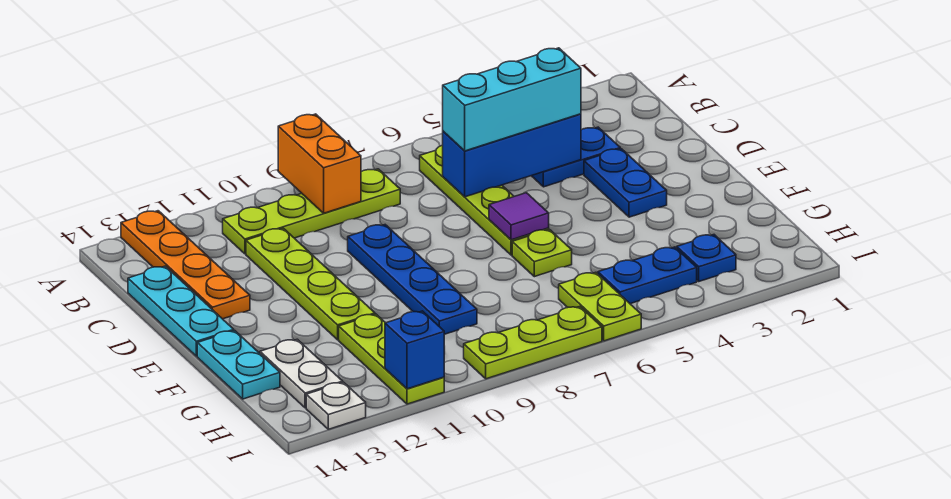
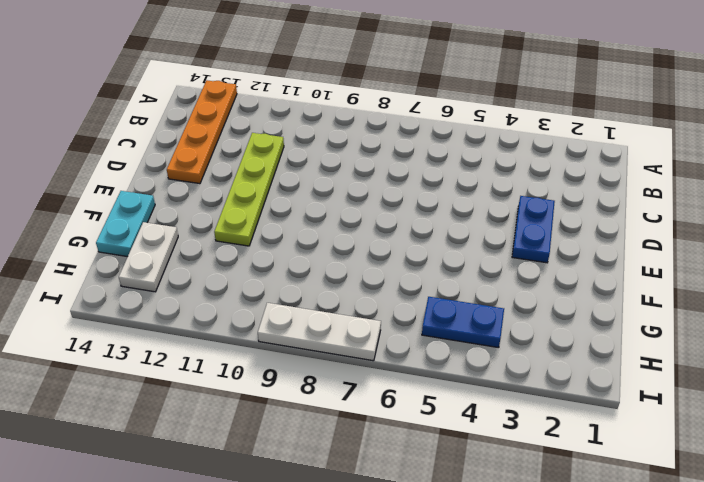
white 1x3 plate [258,303,381,361] -> lime 1x3 plate [464,307,602,379]
none -> lime 1x4 plate [420,145,549,255]
none -> lime 1x4 plate [223,169,400,254]
none -> blue 1x2 plate [532,127,620,187]

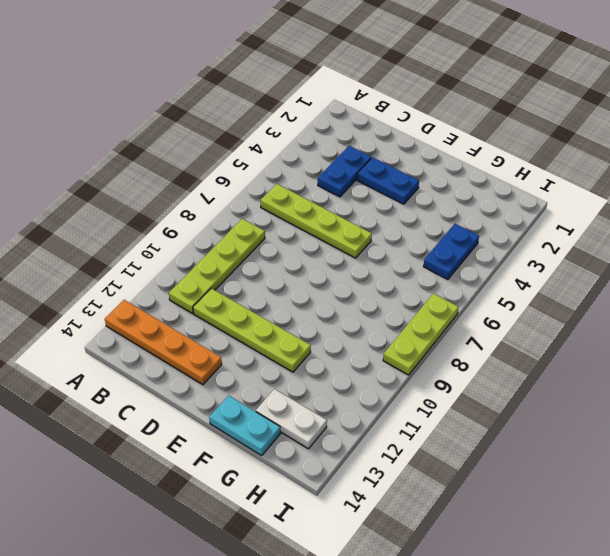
none -> cyan 1x3 plate [128,266,234,356]
none -> blue 1x4 plate [348,225,477,334]
none -> lime 1x1 plate [512,230,572,277]

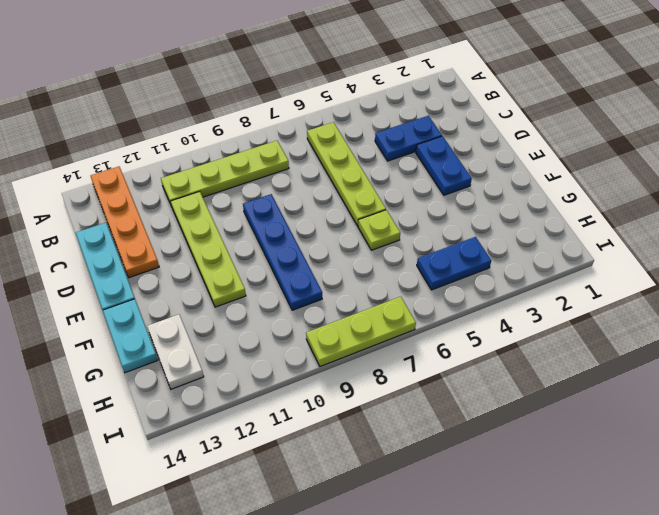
none -> lime 1x3 plate [339,314,444,404]
none -> blue 1x1 plate [677,235,736,281]
none -> lime 1x2 plate [559,272,641,341]

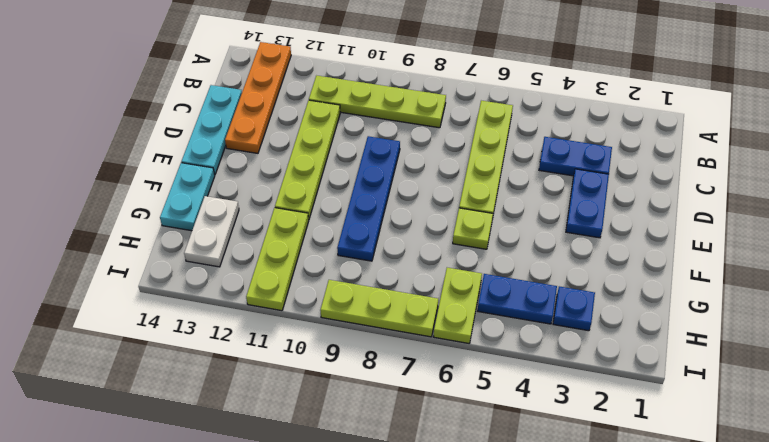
none -> white 1x1 plate [306,382,366,429]
none -> orange 1x2 brick [278,114,361,213]
none -> blue 1x3 brick [443,114,581,197]

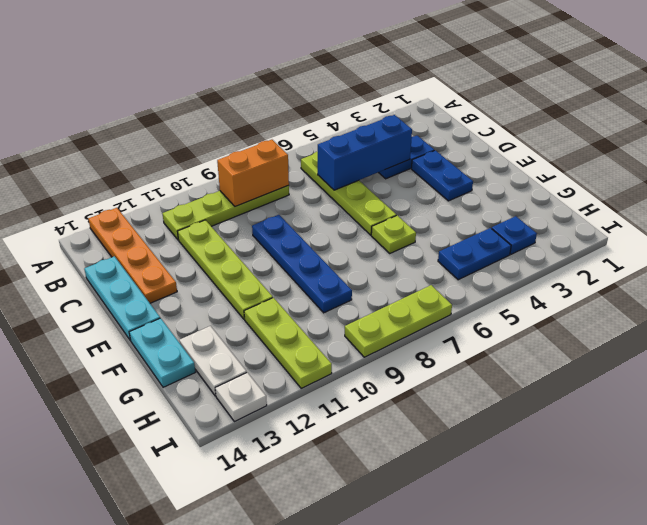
orange 1x2 brick [217,140,289,207] -> orange 1x2 brick turned to [278,114,361,213]
none -> lime 1x2 plate [559,272,641,341]
none -> purple 1x1 tile [489,193,549,240]
none -> blue 1x1 brick [385,311,444,389]

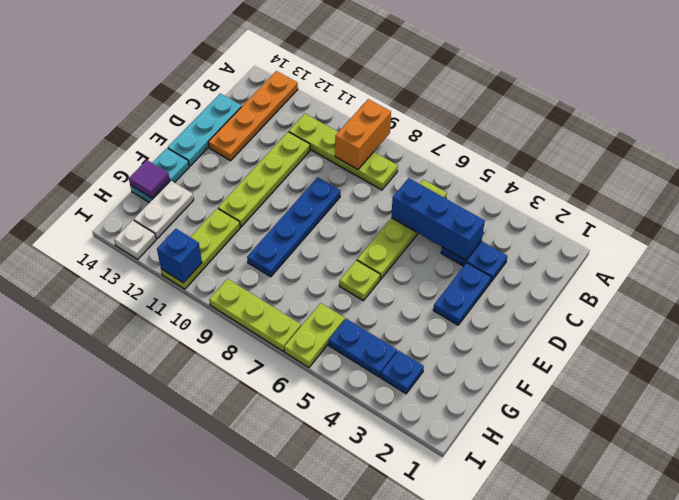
purple 1x1 tile [129,160,170,198] -> purple 1x1 tile moved to [489,193,549,240]
none -> cyan 1x3 brick [443,48,581,151]

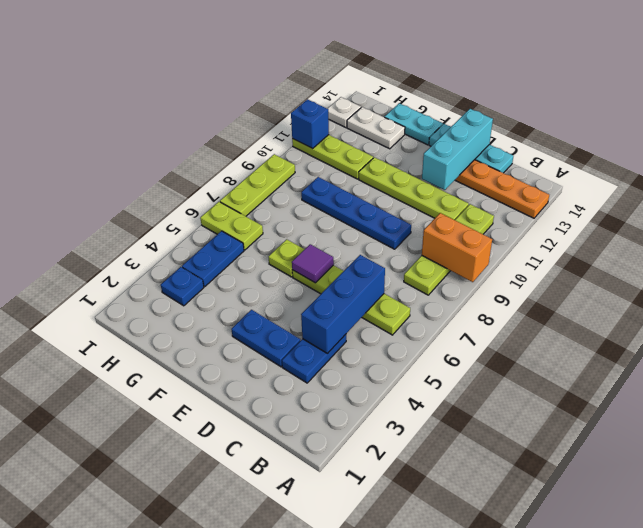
cyan 1x3 brick [422,109,493,190] -> cyan 1x3 brick moved to [443,48,581,151]

